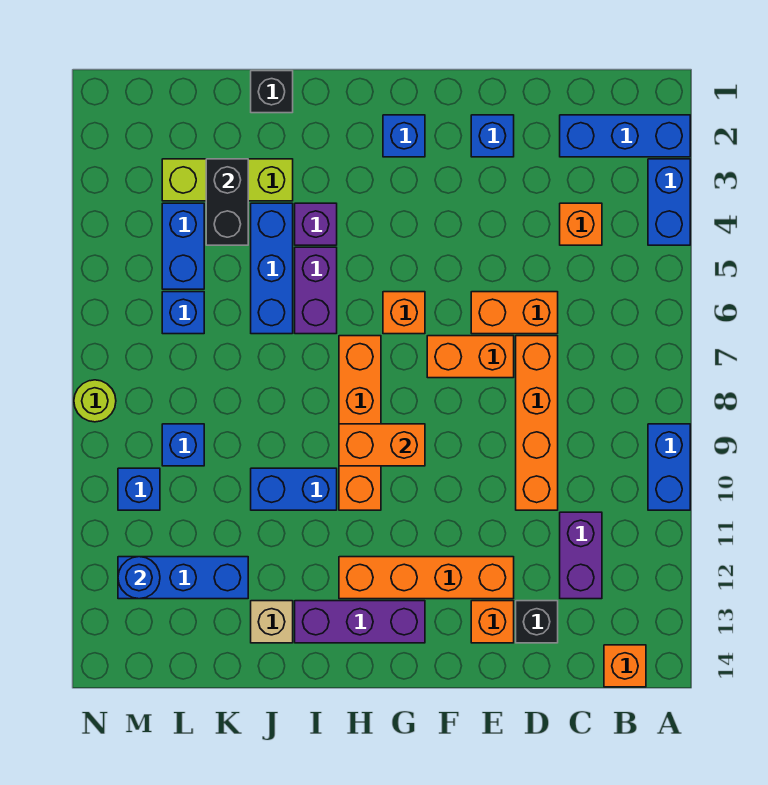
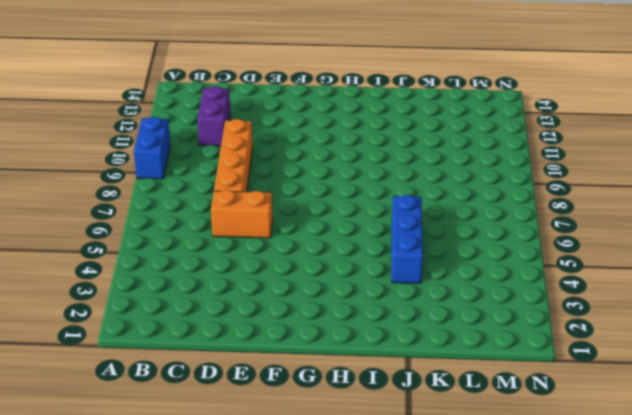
none -> blue 1x3 brick [560,115,690,157]
none -> blue 1x2 brick [648,159,690,245]
none -> orange 1x1 brick [604,645,646,687]
none -> orange 1x1 brick [560,203,602,245]

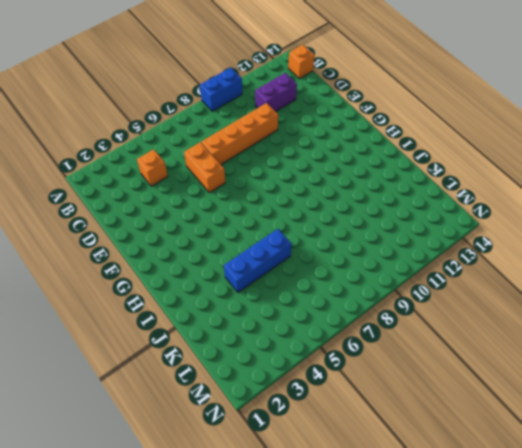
none -> blue 1x3 brick [560,115,690,157]
none -> blue 1x2 brick [648,159,690,245]
none -> black 1x1 brick [516,601,558,643]
none -> blue 1x1 brick [471,115,514,157]

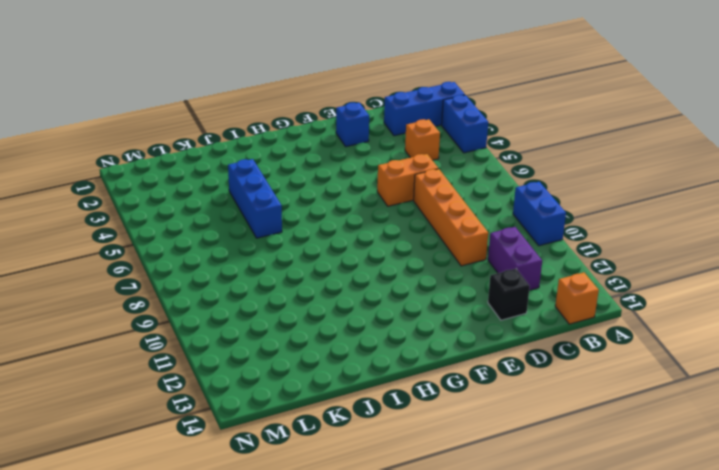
none -> orange 1x2 brick [427,336,514,378]
none -> orange 1x4 brick [339,557,514,599]
none -> orange 1x1 brick [471,601,514,643]
none -> blue 1x1 brick [383,115,425,157]

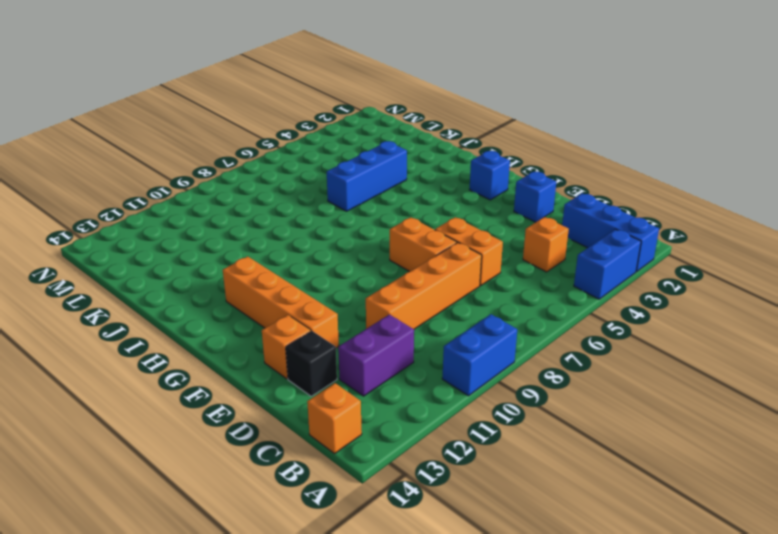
none -> orange 1x1 brick [383,292,425,334]
none -> purple 1x3 brick [295,601,425,643]
none -> orange 1x4 brick [339,336,381,510]
none -> purple 1x1 brick [295,203,337,245]

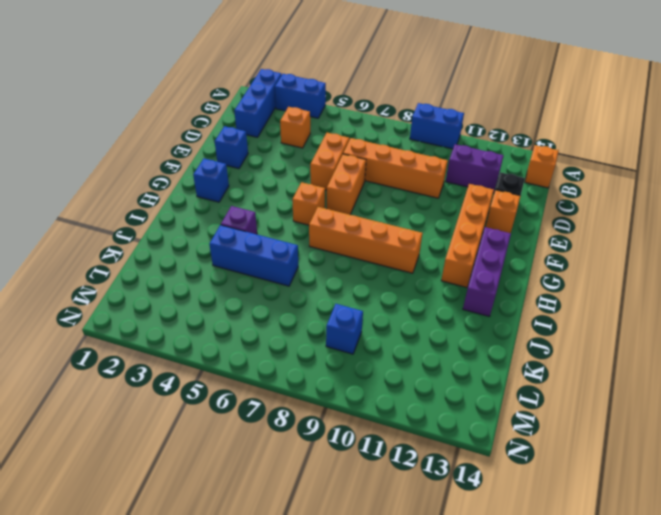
none -> purple 1x2 brick [295,247,337,334]
none -> blue 1x2 brick [251,468,337,510]
none -> black 1x1 brick [251,71,293,113]
none -> lime 1x3 brick [162,159,293,201]

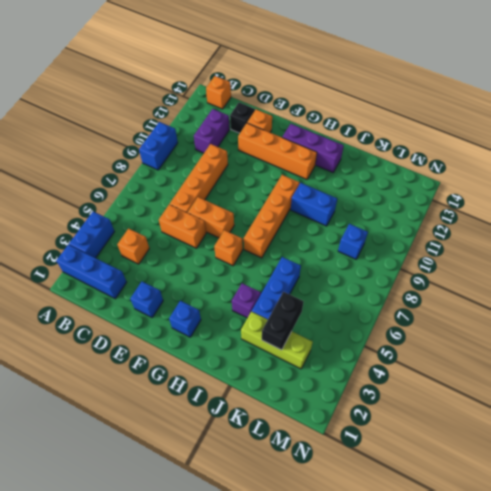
none -> purple 1x2 brick [295,247,337,334]
none -> black 1x1 brick [251,71,293,113]
none -> tan 1x1 brick [251,601,293,643]
none -> blue 1x3 brick [118,557,248,599]

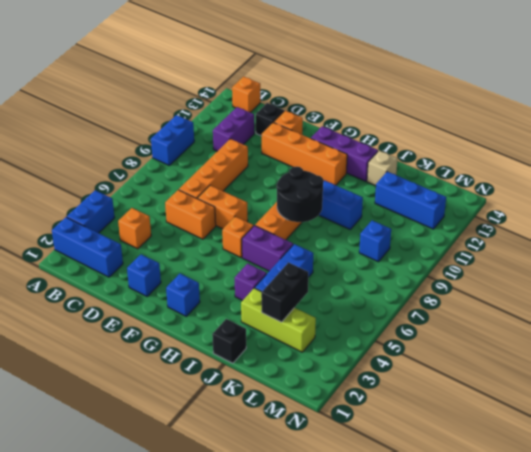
purple 1x2 brick [242,225,293,271] -> purple 1x2 brick turned to [295,247,337,334]
black 2x2 round brick [277,167,323,222] -> orange 1x2 brick [339,424,425,466]
none -> blue 1x2 brick [162,203,204,289]
none -> blue 1x1 brick [162,292,204,334]
none -> blue 1x1 brick [118,468,160,510]
none -> lime 1x1 round brick [74,380,116,422]

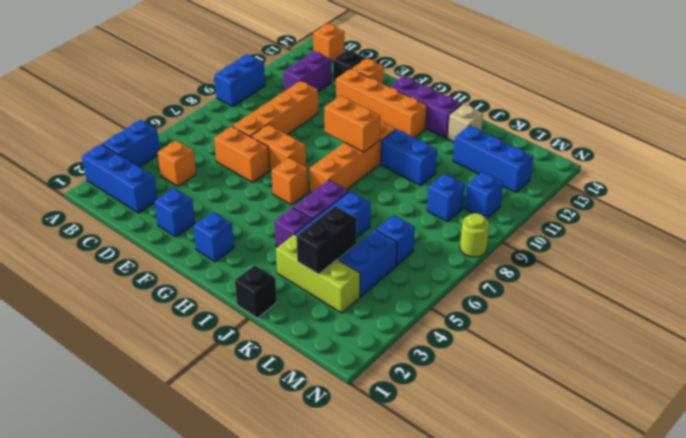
none -> blue 1x1 round brick [118,557,160,599]

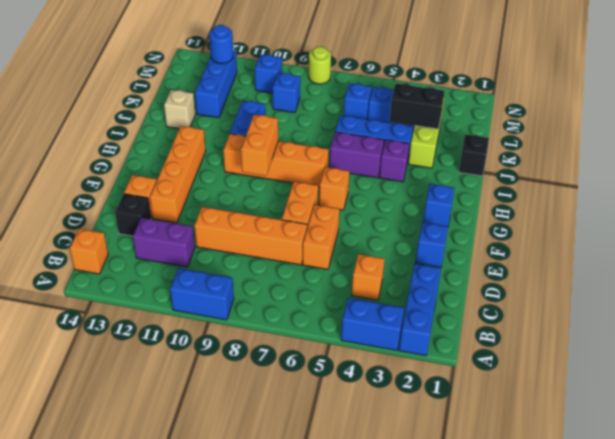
none -> purple 1x3 brick [295,601,425,643]

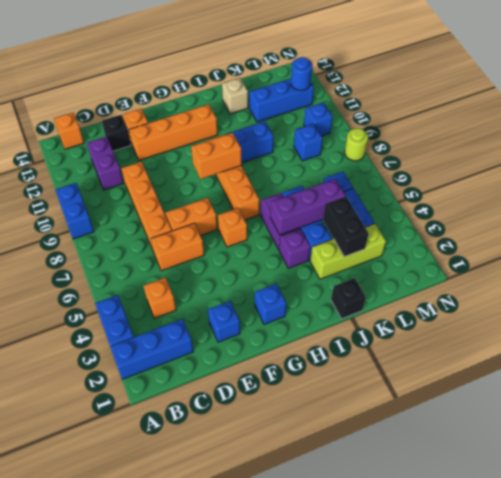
purple 1x3 brick [270,179,346,235] -> purple 1x3 brick moved to [295,601,425,643]

